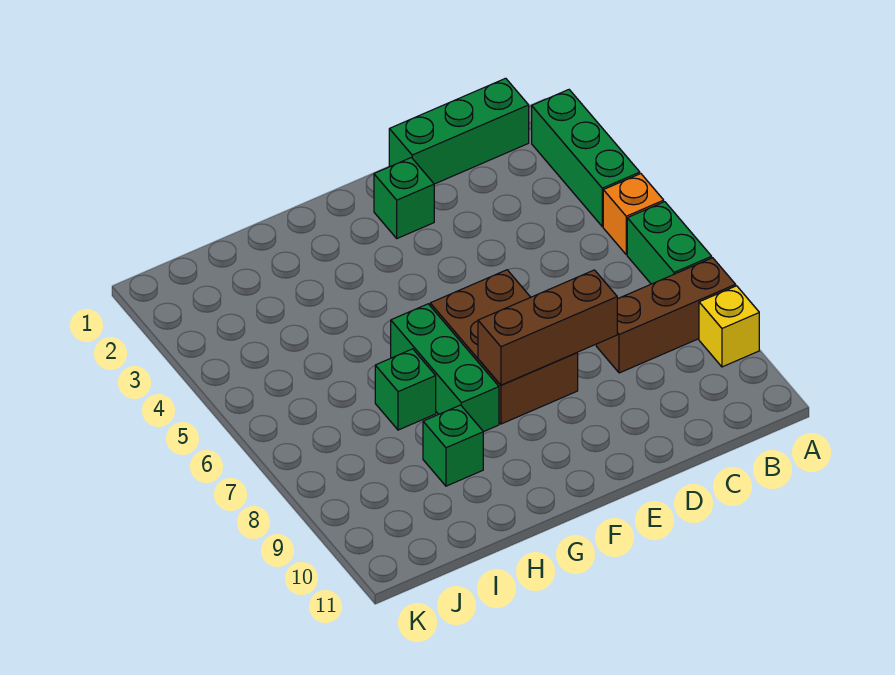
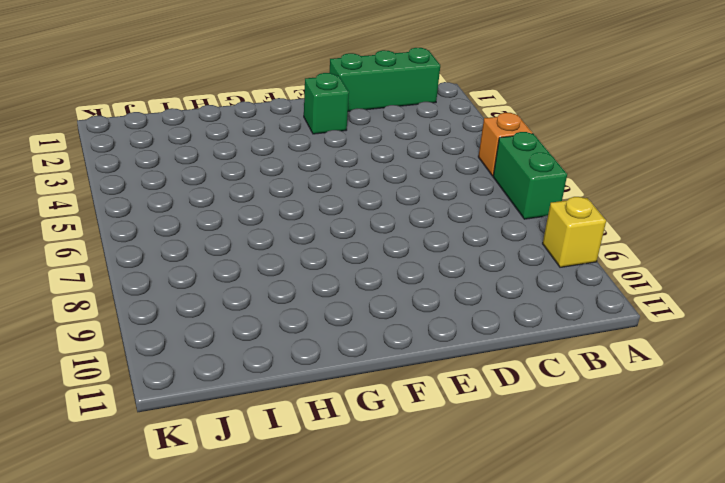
none -> green 1x3 brick [532,90,640,227]
none -> brown 1x3 brick [596,258,736,373]
none -> brown 2x3 brick [430,270,578,424]

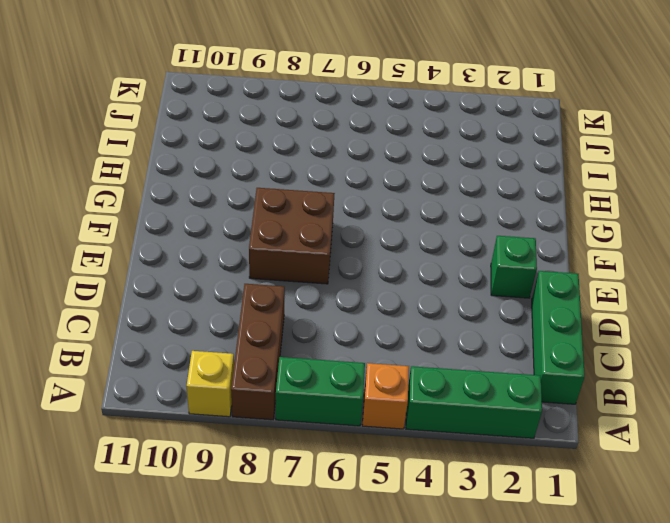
brown 2x2 brick [249,188,335,284] -> brown 2x3 brick [430,270,578,424]
none -> green 1x3 brick [391,304,499,432]
none -> green 1x1 brick [375,349,436,430]
none -> green 1x1 brick [423,405,483,486]

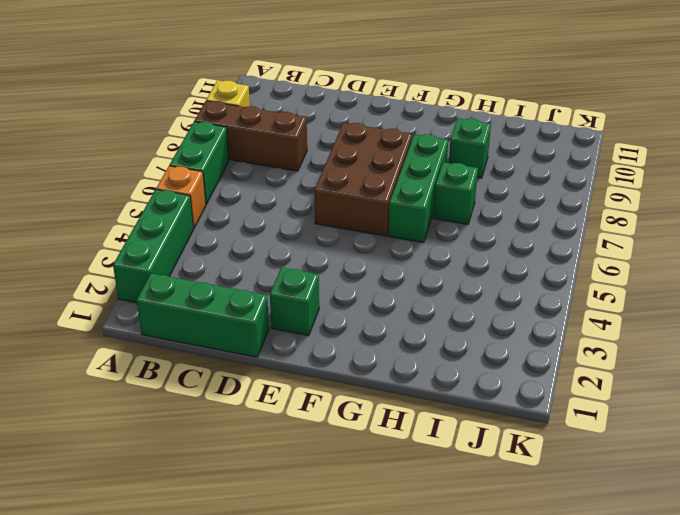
none -> brown 1x3 brick [478,270,617,385]

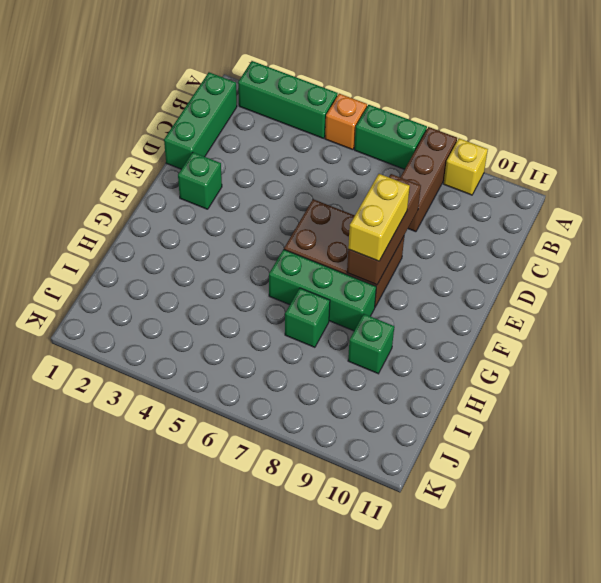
yellow 1x2 brick [348,174,410,261] -> none

